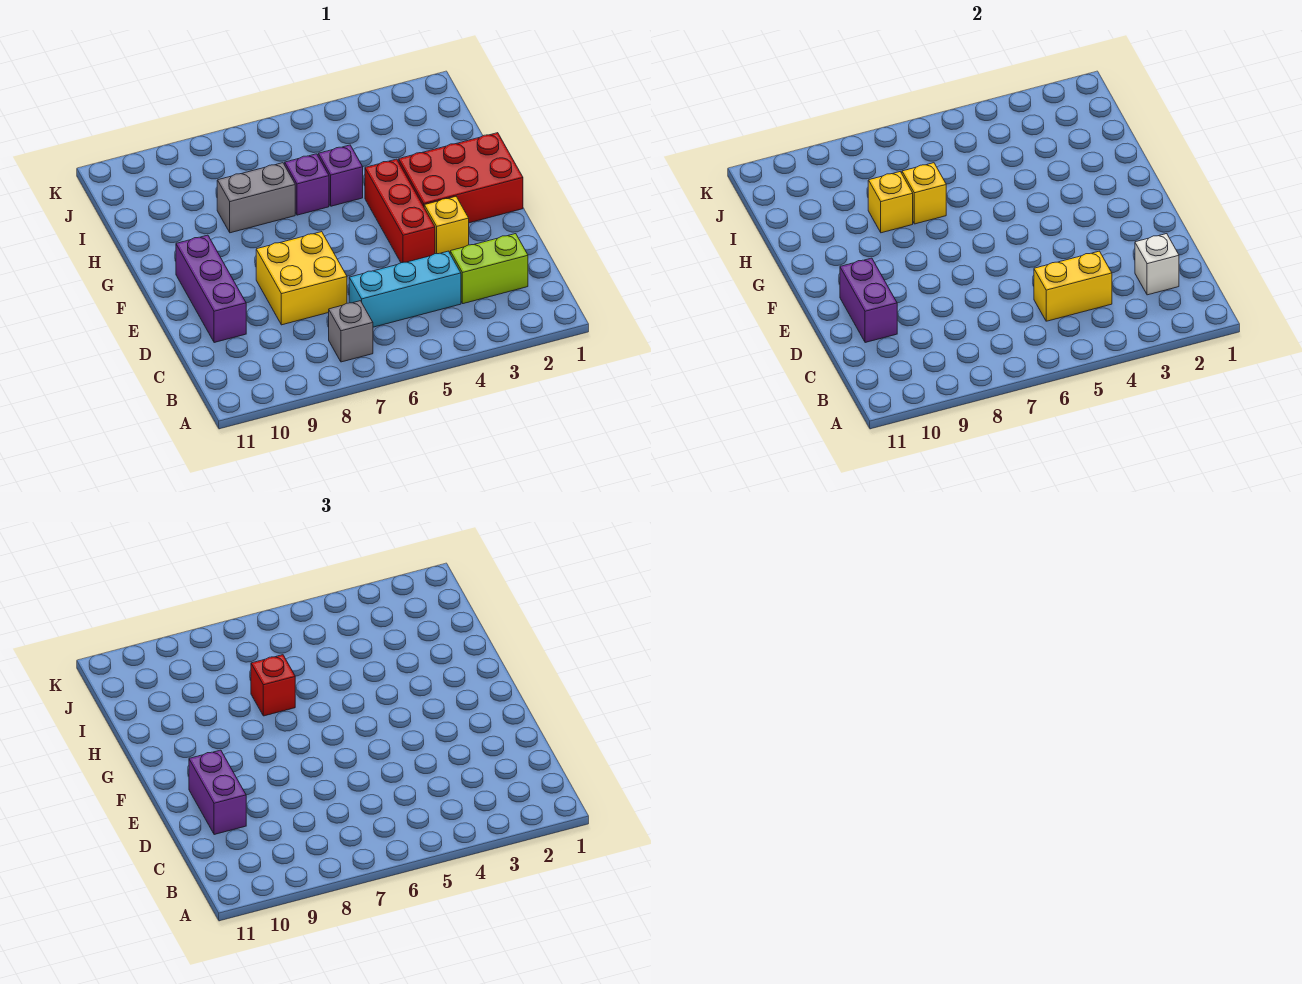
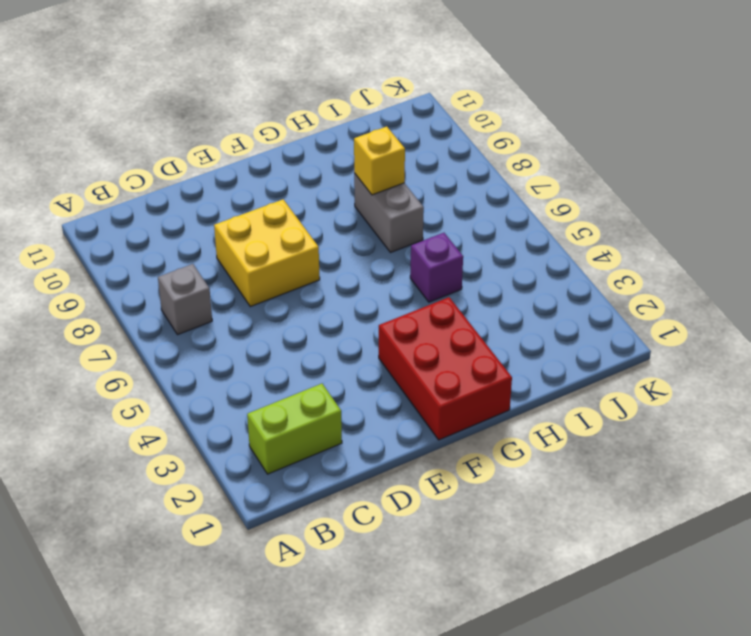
lime 1x2 brick [247,384,342,474] -> lime 1x2 brick turned to [450,234,528,304]
none -> cyan 1x3 brick [349,251,461,327]
none -> purple 1x3 brick [176,235,246,343]
none -> yellow 1x1 brick [424,197,469,254]

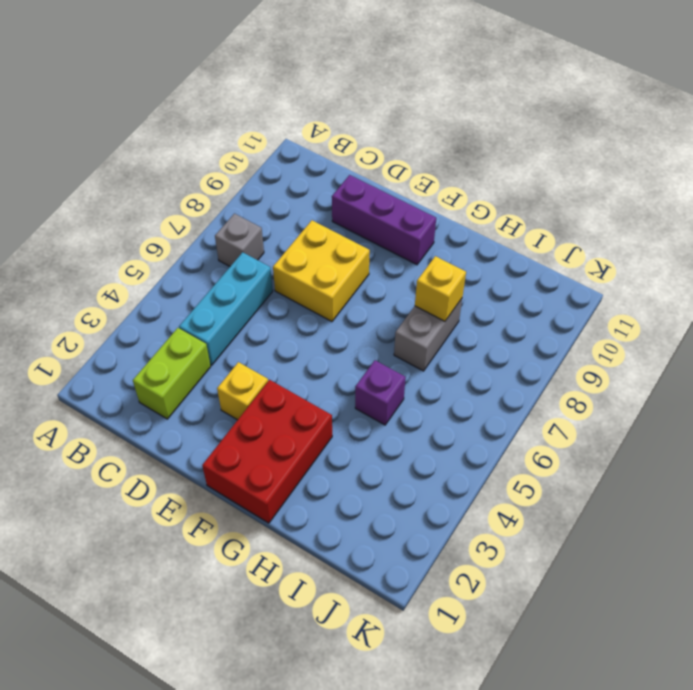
none -> red 1x3 brick [365,159,435,263]
none -> purple 1x1 brick [285,154,329,215]
none -> white 1x1 brick [1135,234,1179,295]

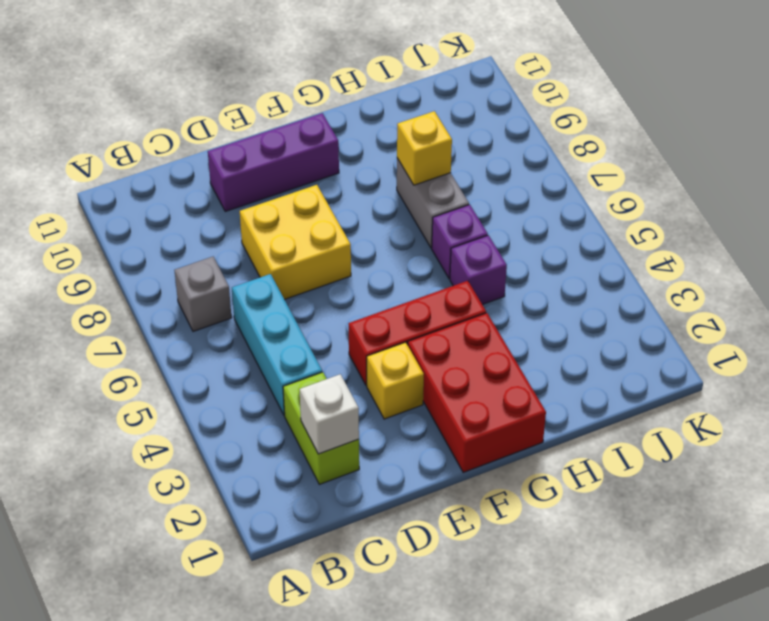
none -> yellow 1x2 brick [1034,251,1112,321]
none -> purple 1x2 brick [840,258,897,343]
none -> yellow 1x1 brick [902,163,946,224]

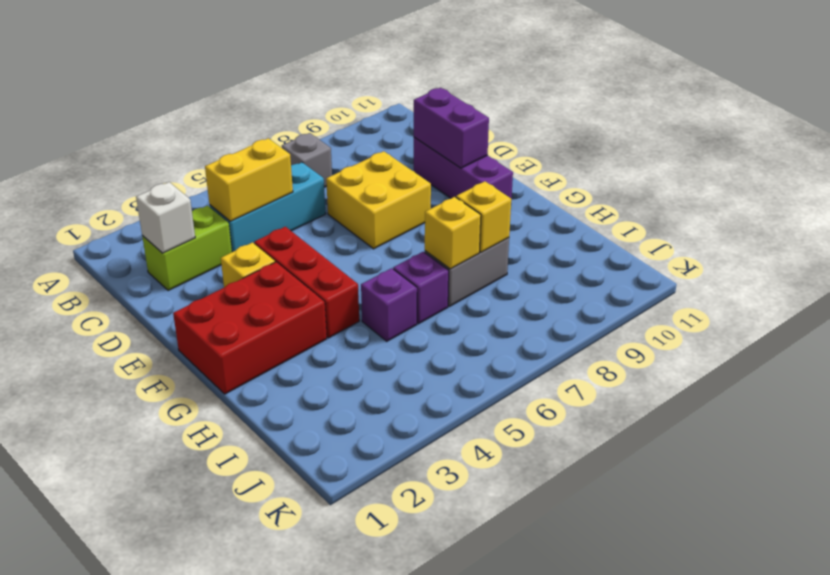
none -> purple 1x2 brick [189,750,246,835]
none -> red 1x1 brick [251,655,295,716]

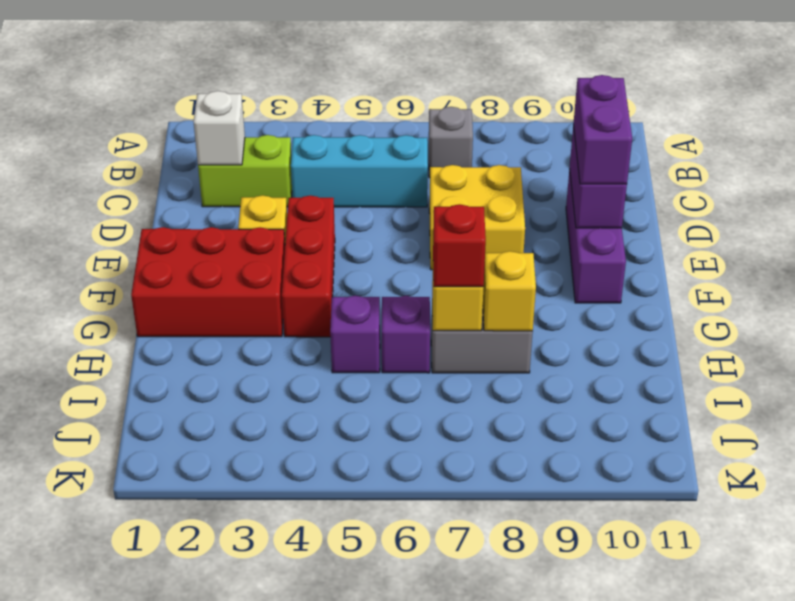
none -> yellow 1x2 brick [1034,251,1112,321]

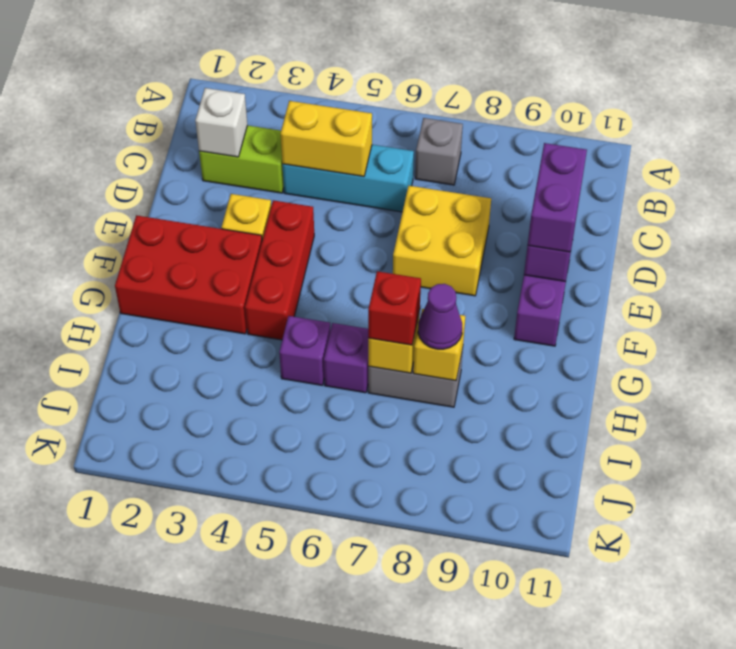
purple 1x1 cone [418,284,462,349] -> none

